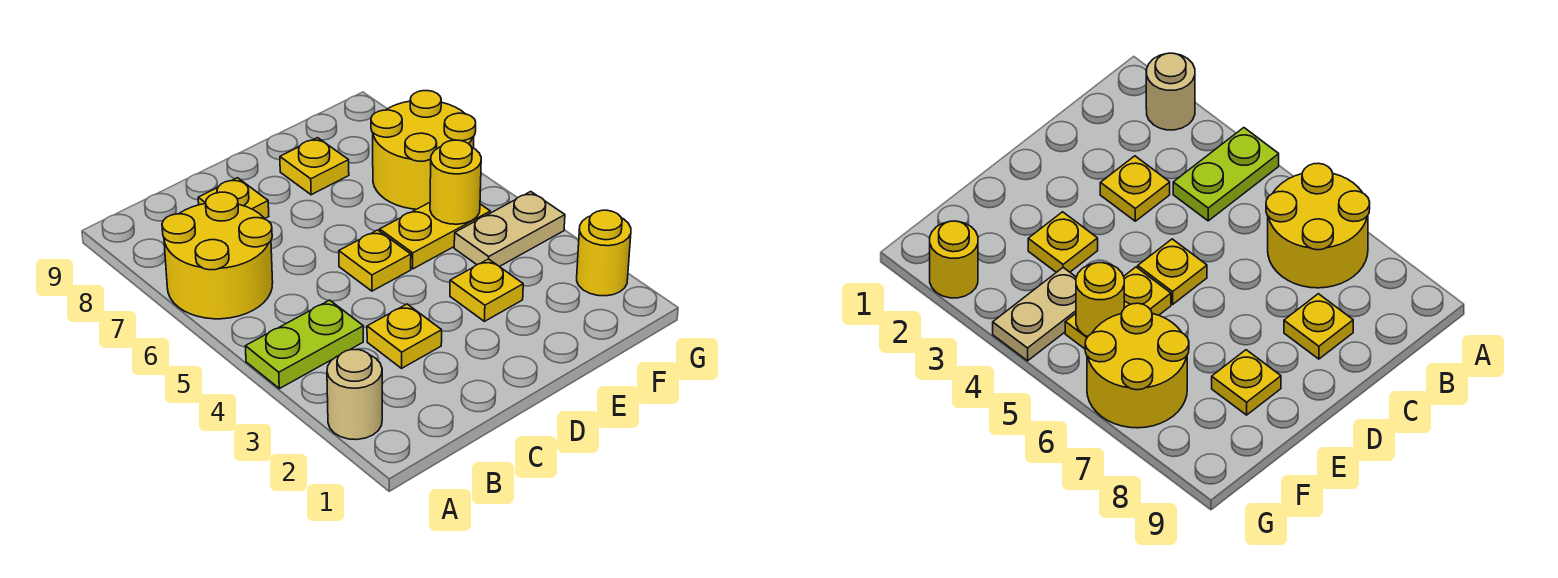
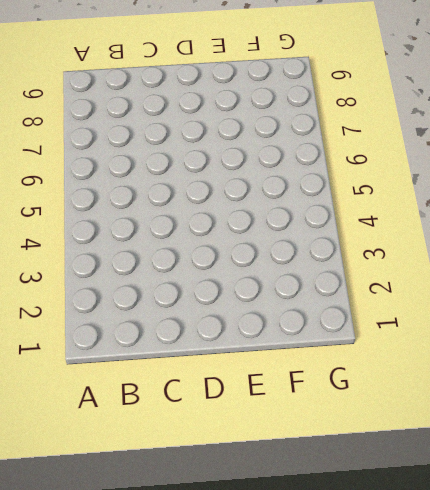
none -> tan 1x1 round brick [327,350,382,440]
none -> lime 1x2 plate [245,300,363,389]
none -> yellow 2x2 round brick [162,192,273,319]

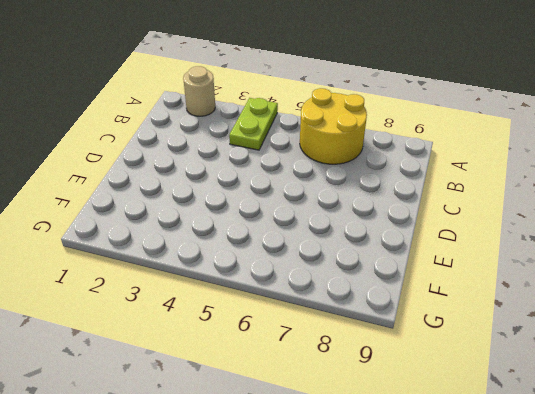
none -> yellow 1x1 plate [367,304,442,368]
none -> yellow 1x1 plate [198,178,269,218]
none -> yellow 1x1 plate [339,230,411,291]

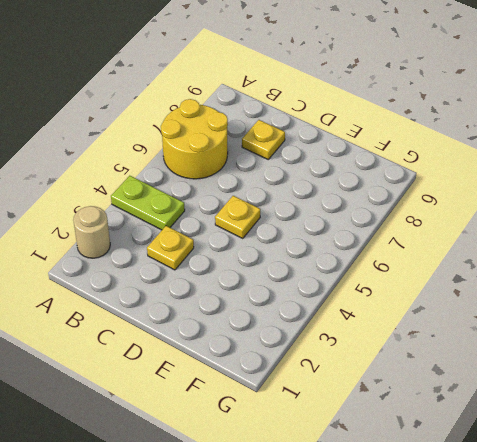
none -> yellow 1x1 plate [450,259,523,321]
none -> yellow 1x2 plate [380,203,490,269]
none -> yellow 1x1 plate [280,138,349,195]

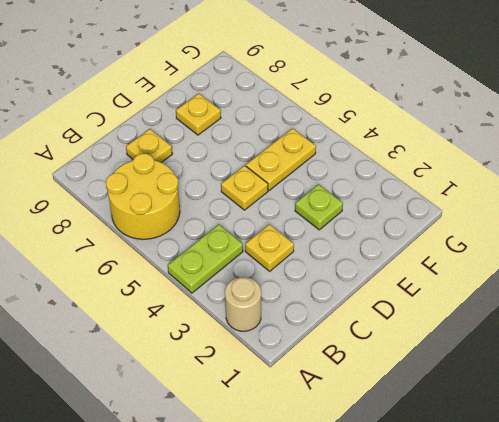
lime 1x1 plate [295,184,343,230] -> yellow 1x1 plate [450,259,523,321]
none -> tan 1x2 plate [454,192,565,267]
none -> yellow 2x2 round brick [371,91,476,209]
none -> yellow 1x1 round brick [577,210,631,296]

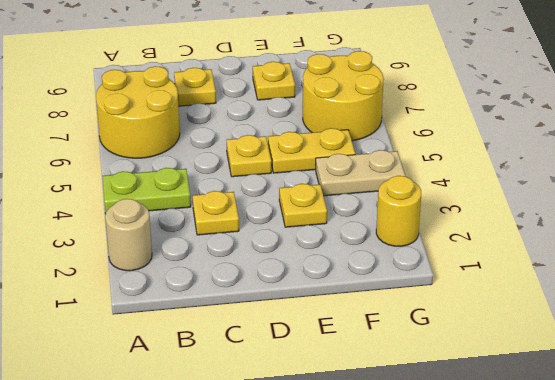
none -> yellow 1x1 round brick [430,140,481,224]

